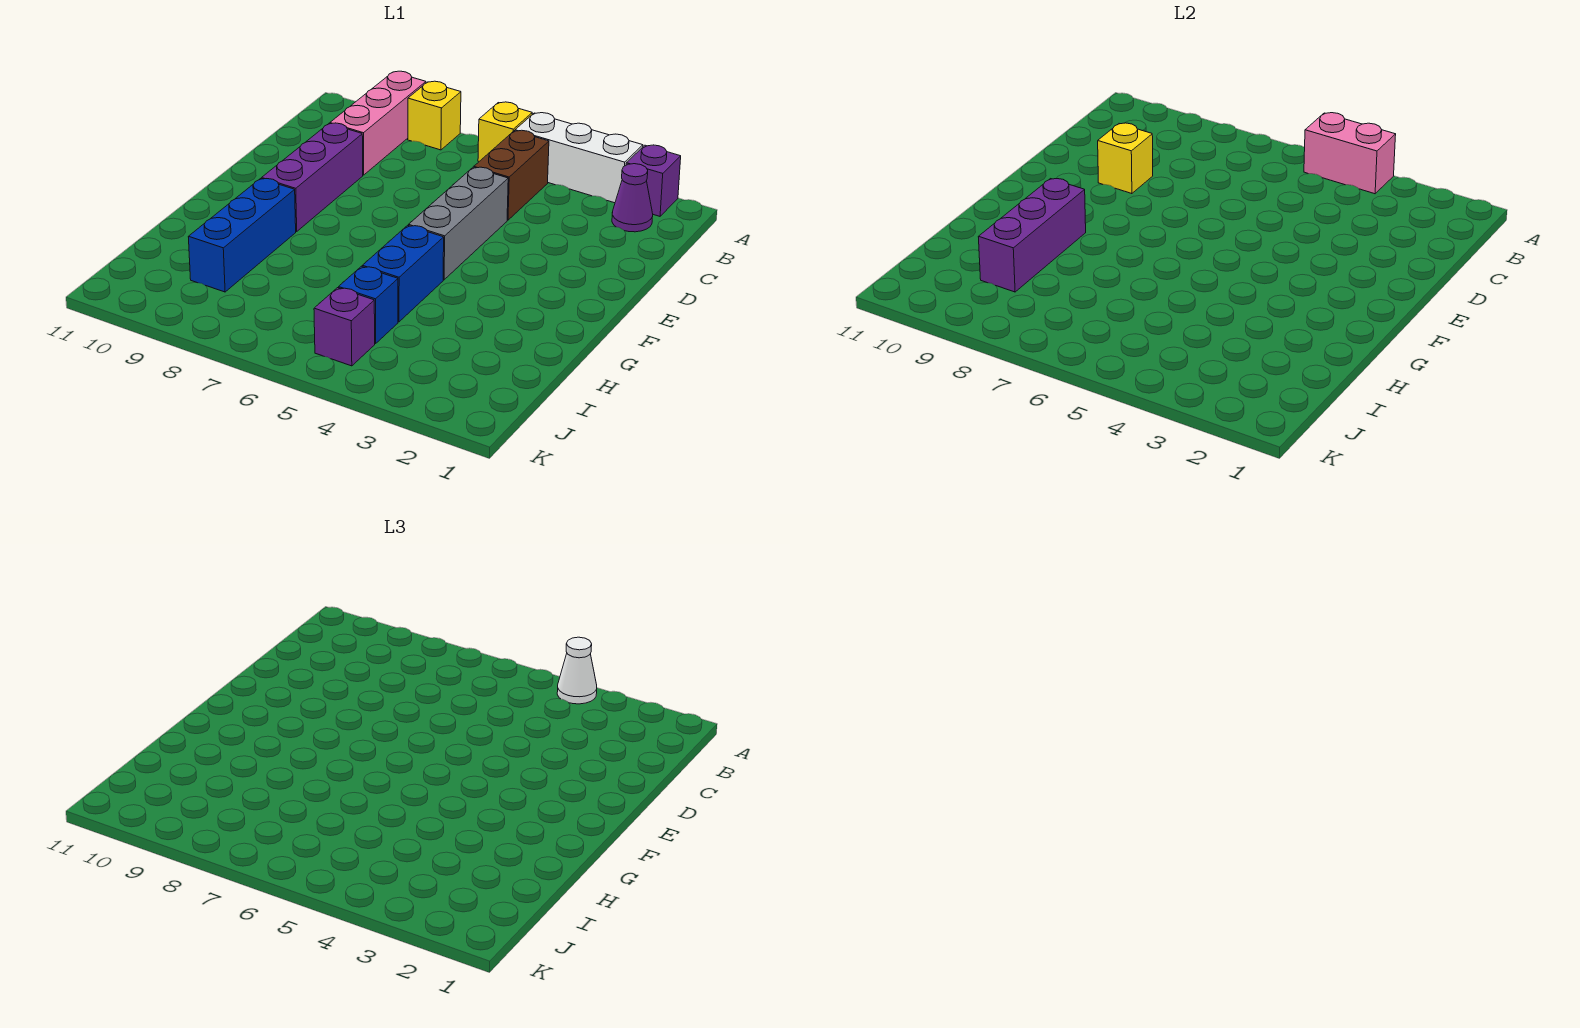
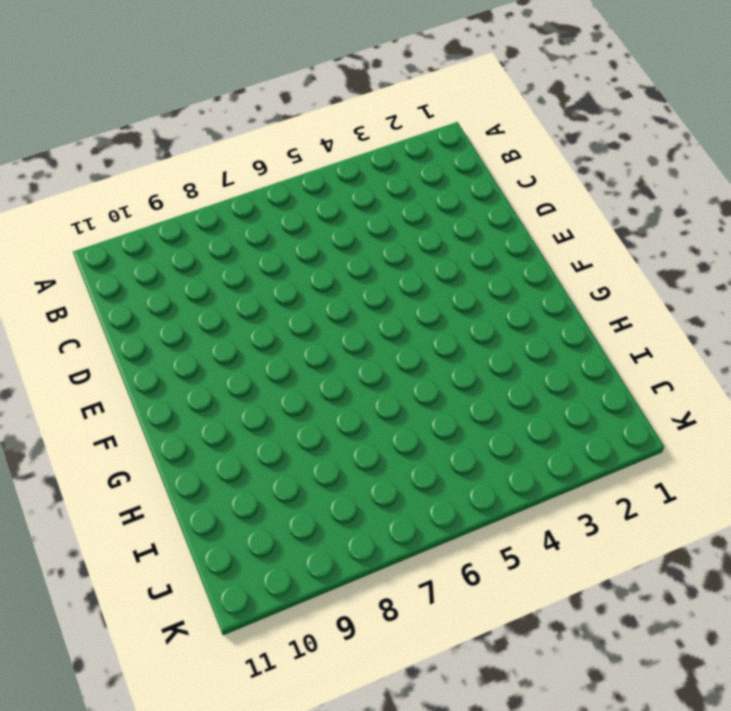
none -> purple 1x1 brick [626,145,681,216]
none -> white 1x3 brick [515,113,643,203]
none -> yellow 1x1 brick [478,102,532,161]

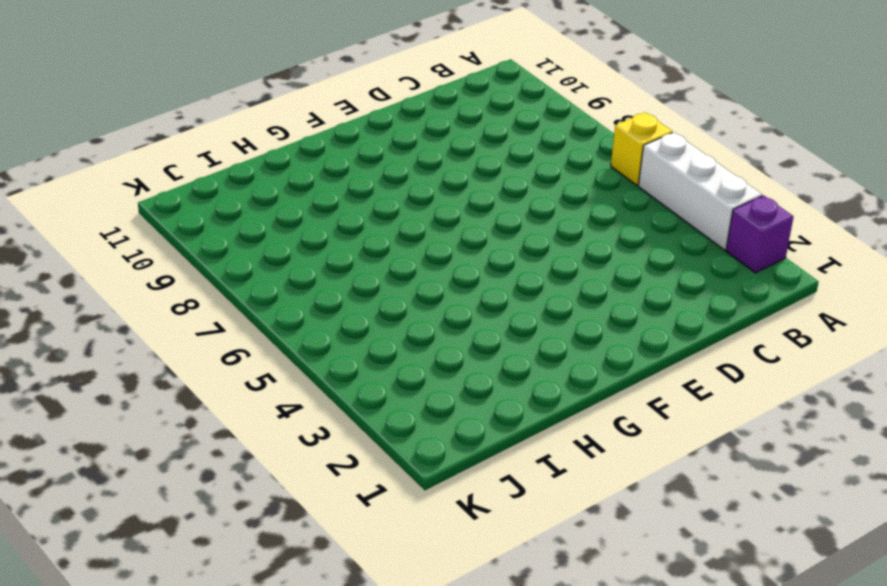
none -> yellow 1x1 brick [408,81,461,150]
none -> pink 1x3 brick [330,71,426,175]
none -> purple 1x1 cone [612,164,653,232]

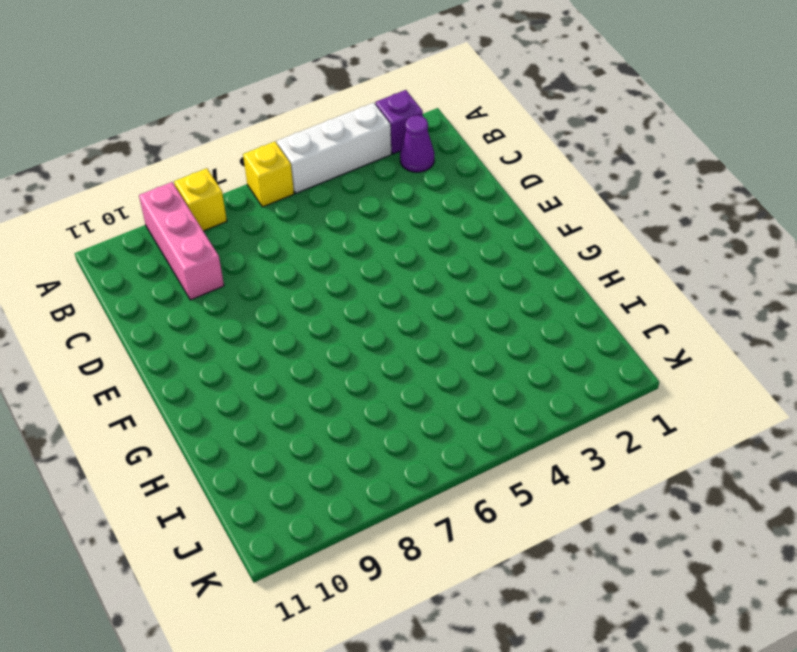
none -> brown 1x2 brick [474,130,549,220]
none -> grey 1x3 brick [409,167,508,280]
none -> purple 1x3 brick [262,123,363,232]

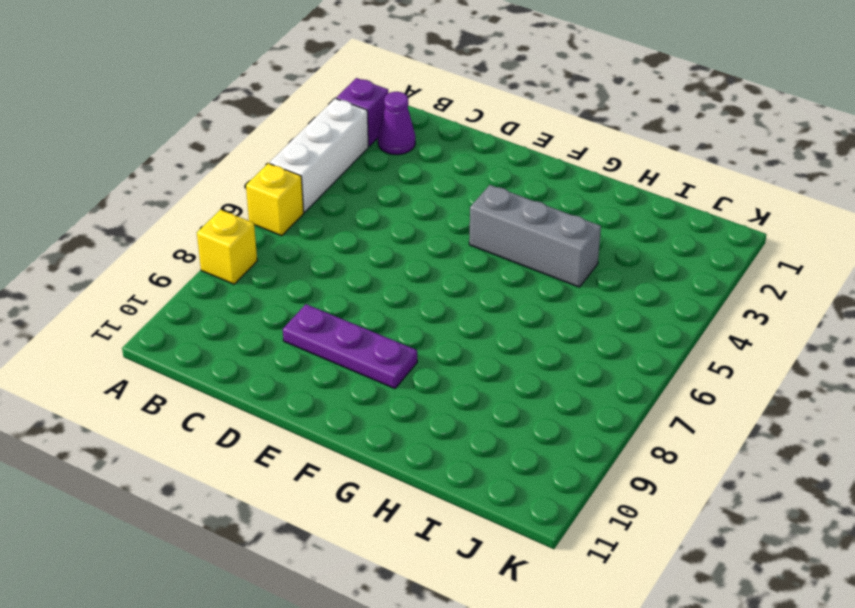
purple 1x3 plate [283,304,417,389] -> purple 1x3 brick [262,123,363,232]
grey 1x3 brick [469,185,601,287] -> grey 1x3 brick moved to [409,167,508,280]
none -> pink 1x3 brick [330,71,426,175]
none -> brown 1x2 brick [474,130,549,220]
none -> blue 1x2 brick [362,225,444,322]

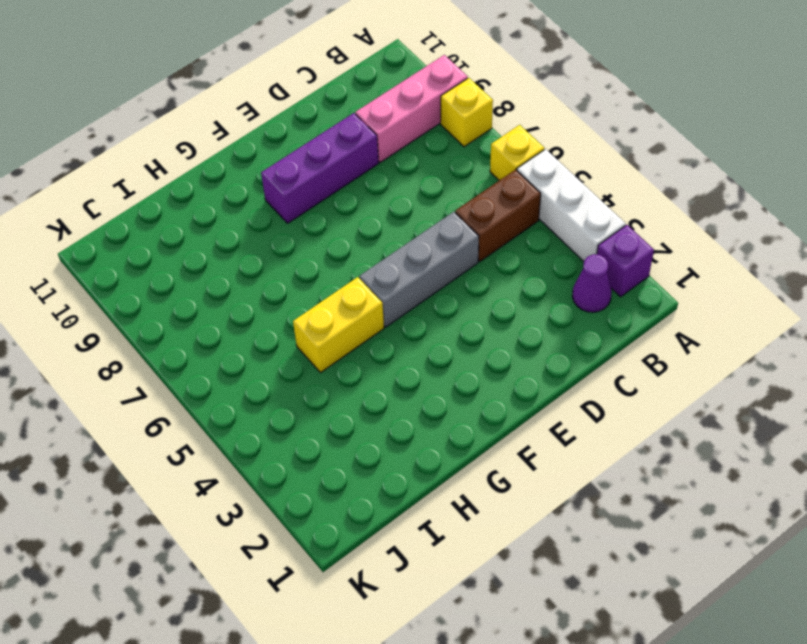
yellow 1x2 brick [293,277,384,373] -> blue 1x2 brick [362,225,444,322]
none -> blue 1x3 brick [188,179,296,292]
none -> blue 1x1 brick [339,266,398,344]
none -> purple 1x1 brick [314,288,375,366]

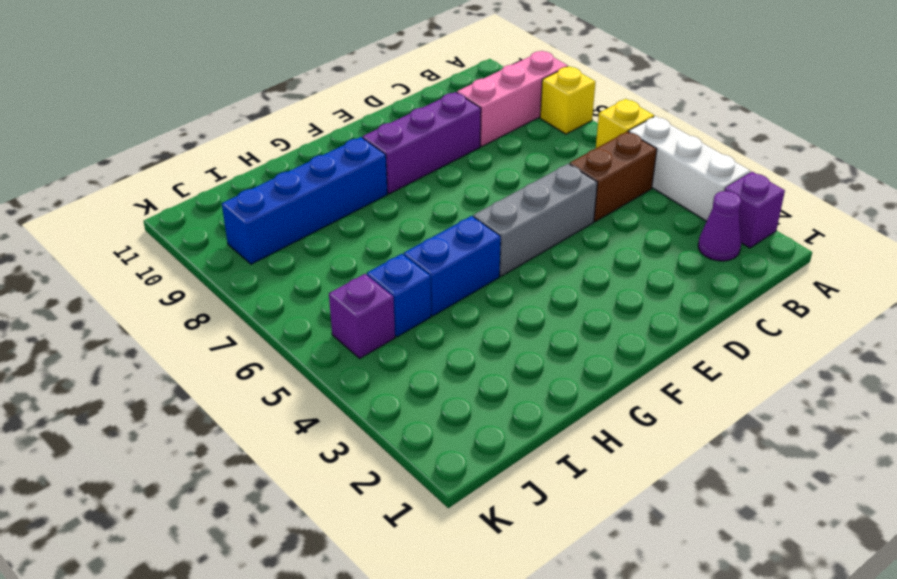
blue 1x4 brick [222,137,387,264] -> blue 1x3 brick [188,179,296,292]
none -> pink 1x2 brick [1304,113,1396,194]
none -> yellow 1x1 brick [1098,123,1153,194]
none -> purple 1x3 brick [978,178,1086,292]

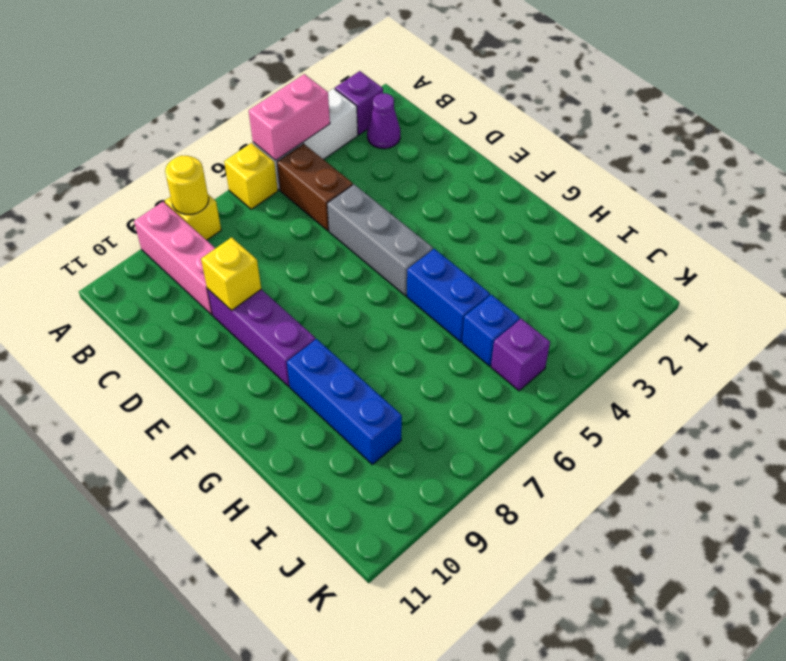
yellow 1x1 round brick [165,156,209,215] -> none
none -> purple 1x3 brick [978,178,1086,292]
none -> white 1x1 cone [557,637,597,704]

